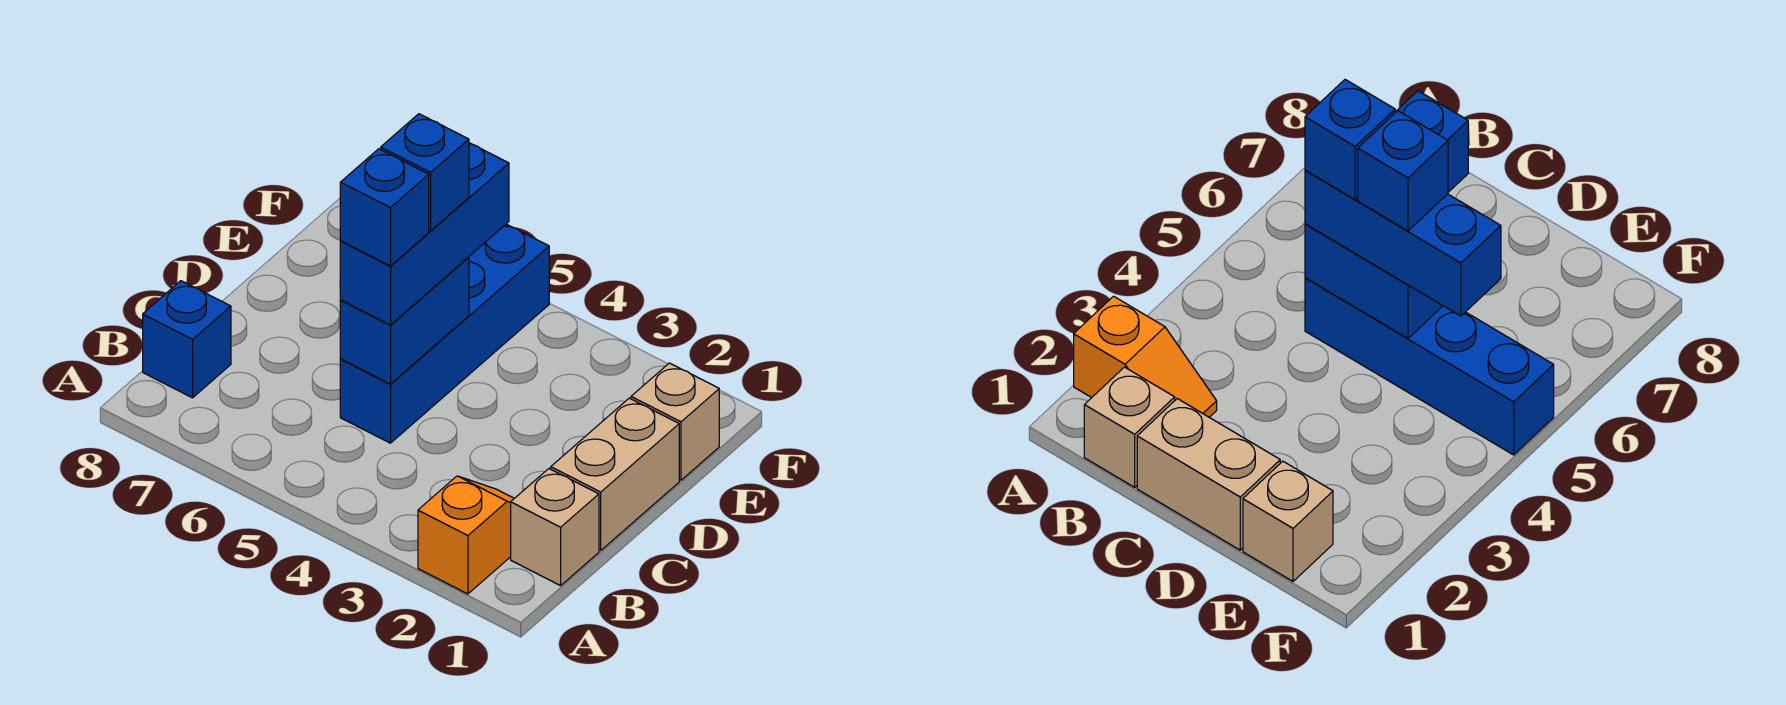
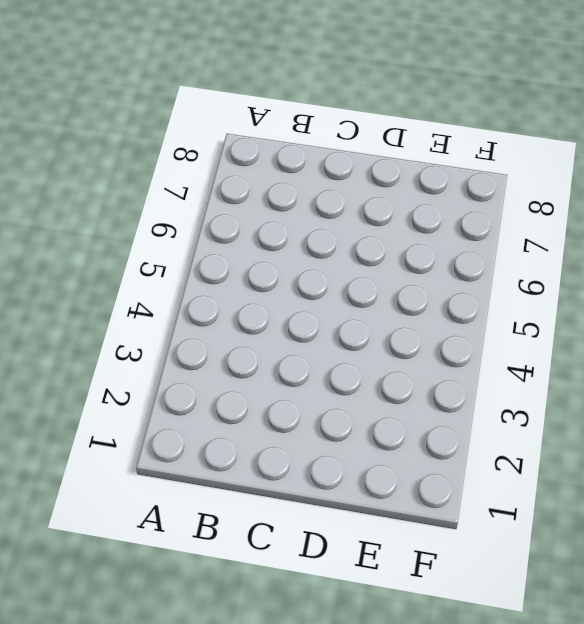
none -> orange 1x2 slope [418,476,514,594]
none -> tan 1x1 brick [511,469,599,586]

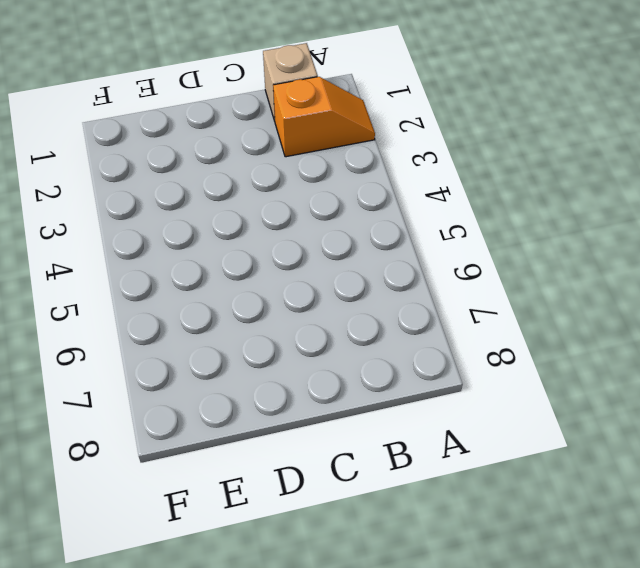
orange 1x2 slope [273,77,375,157] -> orange 1x2 slope turned to [418,476,514,594]
none -> blue 1x1 brick [143,281,231,398]
none -> tan 1x2 brick [551,398,679,550]

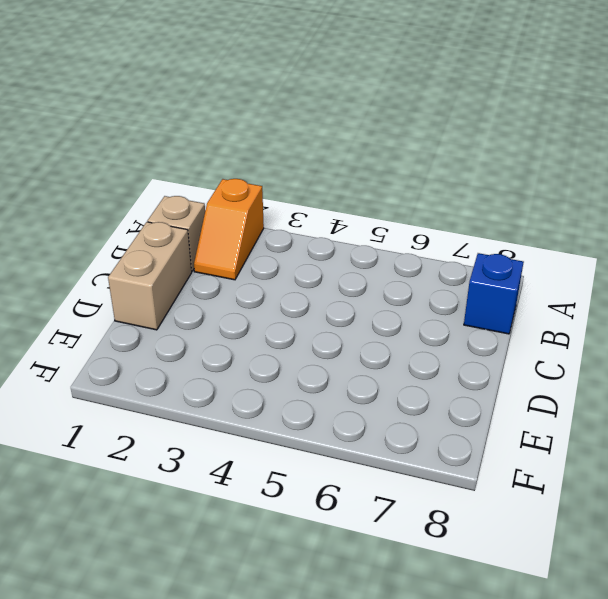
none -> blue 1x4 brick [340,224,549,443]
none -> tan 1x1 brick [631,363,719,480]

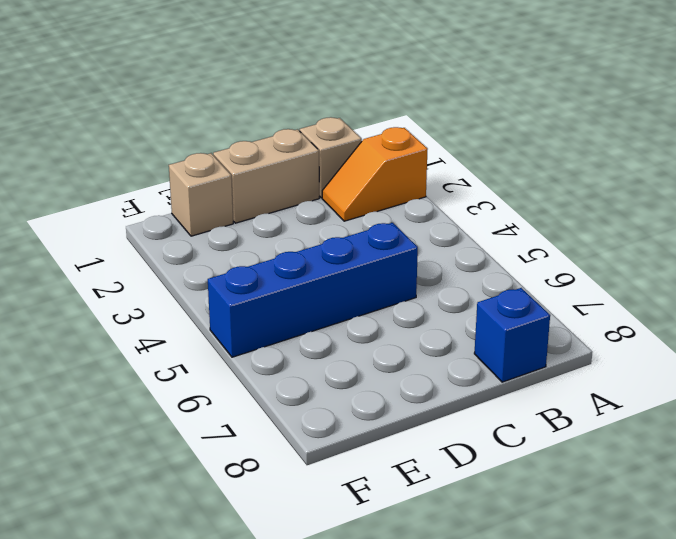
none -> blue 1x2 brick [340,257,469,384]
none -> blue 1x3 brick [340,143,509,325]

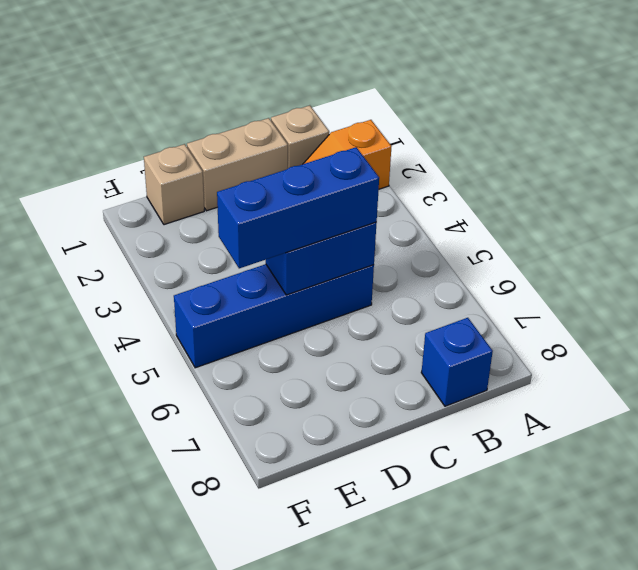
none -> blue 1x1 brick [340,149,429,266]
none -> blue 1x1 brick [381,114,469,231]

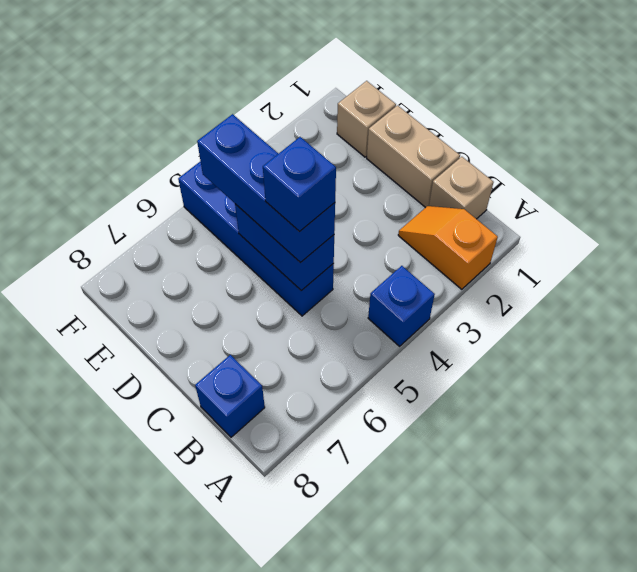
blue 1x1 brick [368,266,435,346] -> blue 1x1 brick moved to [381,114,469,231]

